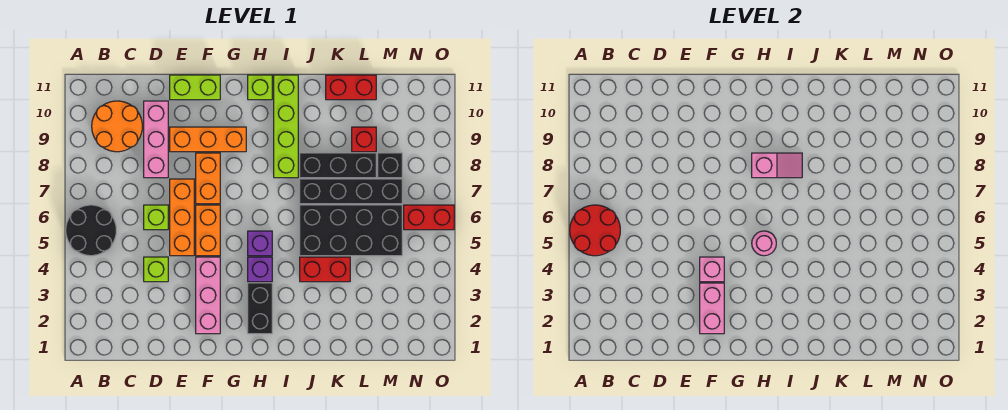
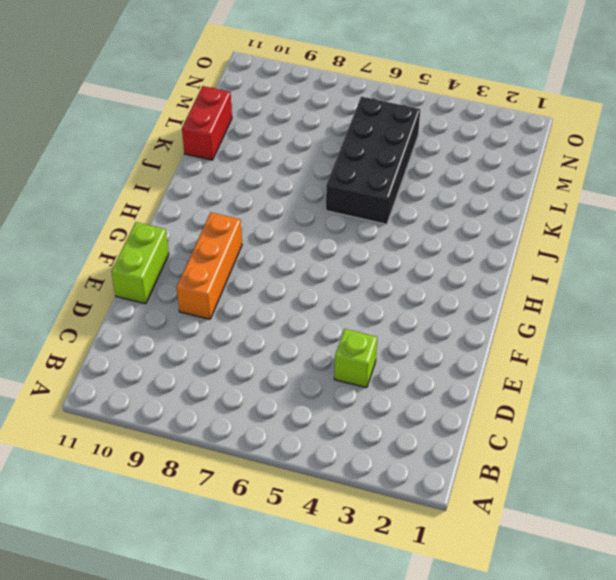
none -> black 2x2 round brick [66,205,116,256]
none -> orange 2x2 round brick [92,101,142,152]
none -> lime 1x1 brick [144,205,168,230]

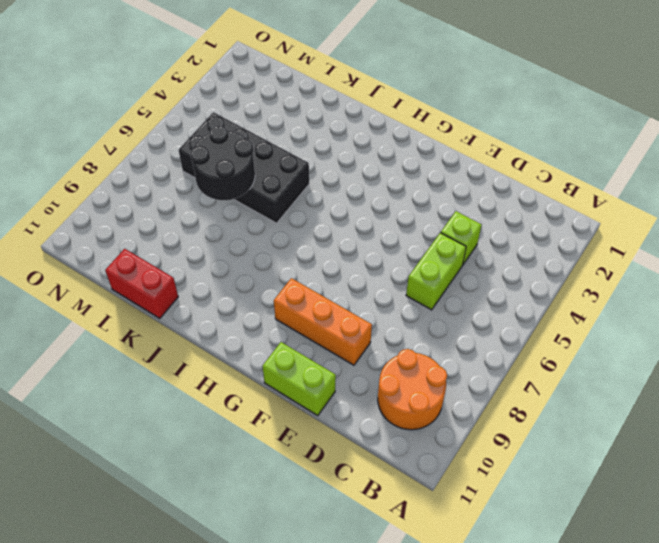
lime 1x2 brick [406,233,466,310] -> lime 1x1 brick [144,205,168,230]
black 2x2 round brick [190,125,255,200] -> black 2x2 round brick moved to [66,205,116,256]
none -> pink 1x3 brick [144,101,168,178]
none -> orange 1x3 brick [170,179,194,256]
none -> pink 1x3 brick [196,257,220,334]

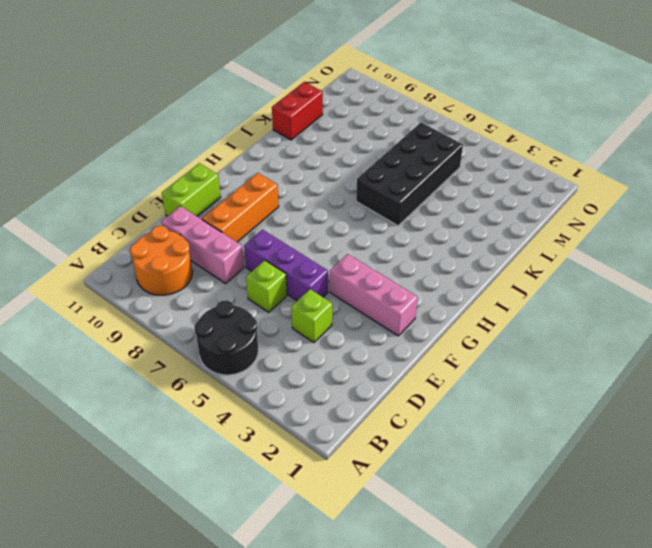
purple 1x3 brick [244,230,328,301] -> orange 1x3 brick [170,179,194,256]
none -> orange 1x2 brick [196,205,220,256]
none -> orange 1x2 brick [196,153,220,204]
none -> black 1x2 brick [248,283,272,334]

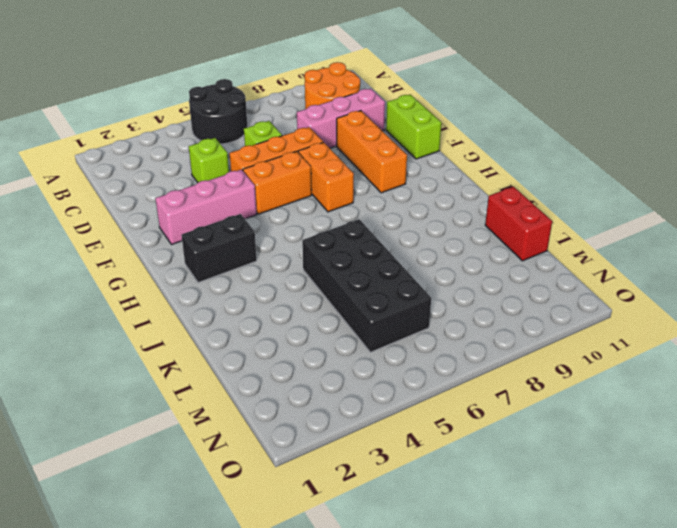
orange 1x2 brick [298,142,354,212] -> orange 1x2 brick turned to [196,153,220,204]
none -> purple 1x1 brick [248,257,272,282]
none -> purple 1x1 brick [248,231,272,256]
none -> lime 1x1 brick [248,75,272,100]

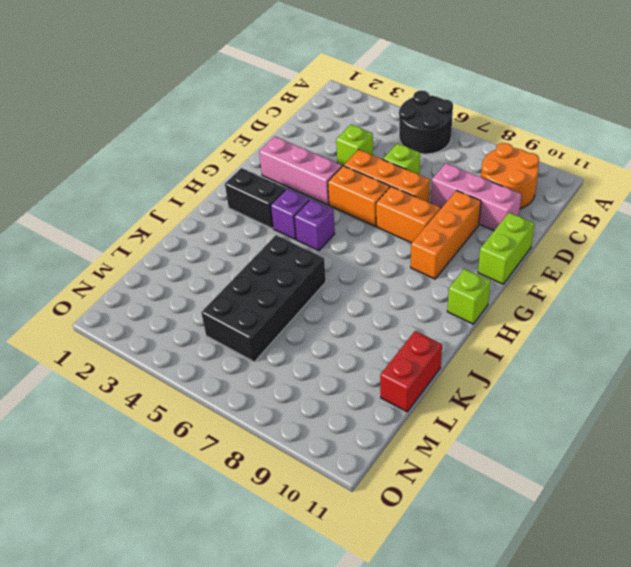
none -> lime 1x4 brick [274,75,298,178]
none -> red 1x2 brick [300,257,350,282]
none -> black 1x4 brick [300,179,402,204]

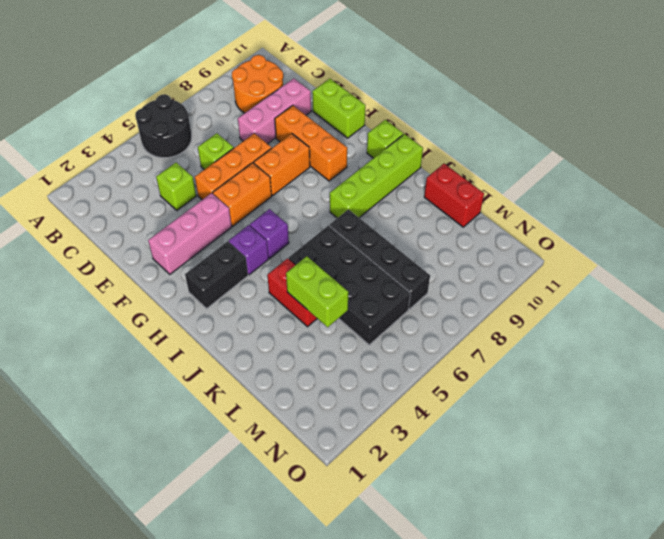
lime 1x2 brick [286,256,348,327] -> none
none -> black 1x3 brick [300,153,376,178]
none -> red 1x1 brick [352,127,376,152]
none -> black 1x1 brick [378,153,402,178]

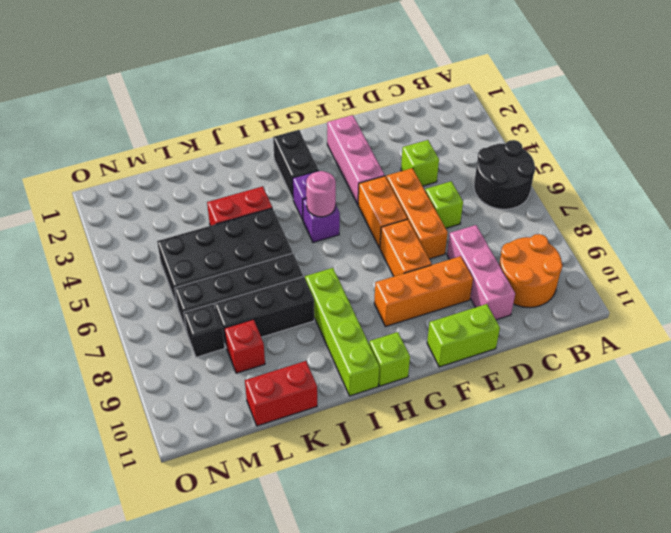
none -> red 1x2 brick [404,205,454,230]
none -> red 2x2 round brick [570,205,620,256]
none -> pink 1x2 brick [700,283,724,334]

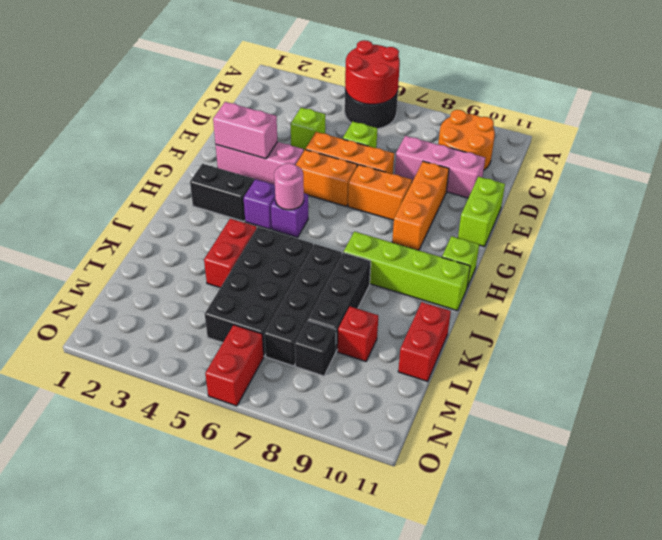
none -> pink 1x1 brick [700,257,724,282]
none -> pink 1x2 slope [752,153,802,178]

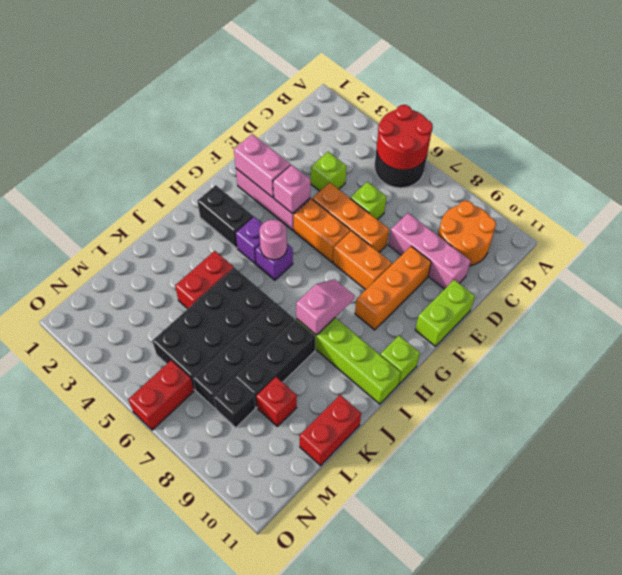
pink 1x2 slope [296,279,355,335] -> pink 1x2 slope turned to [752,153,802,178]

